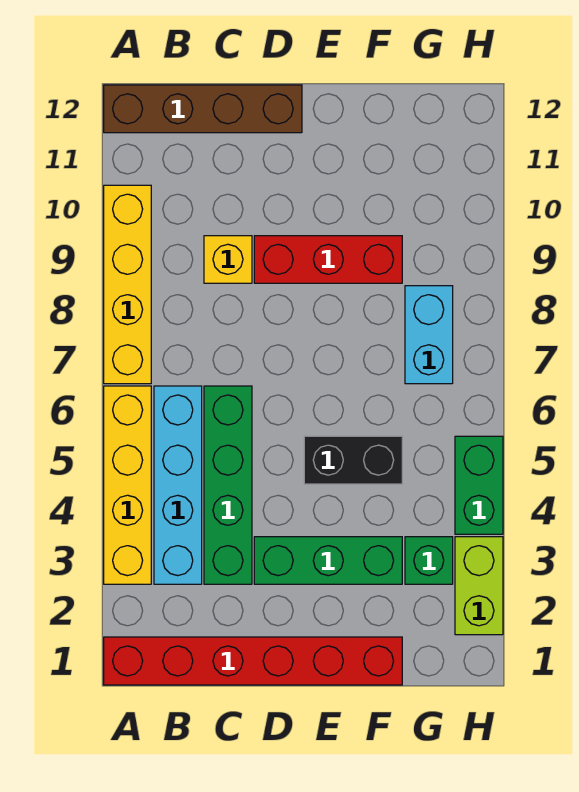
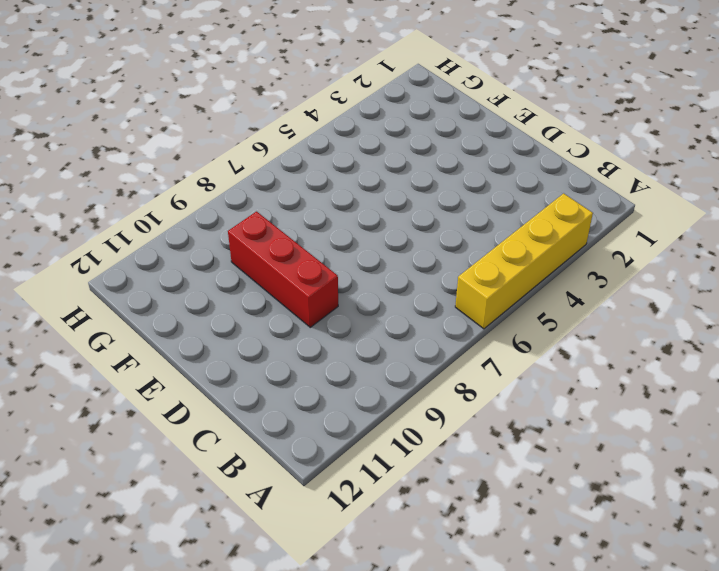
none -> red 1x6 brick [104,637,402,685]
none -> yellow 1x4 brick [104,185,151,384]
none -> brown 1x4 brick [104,85,302,133]

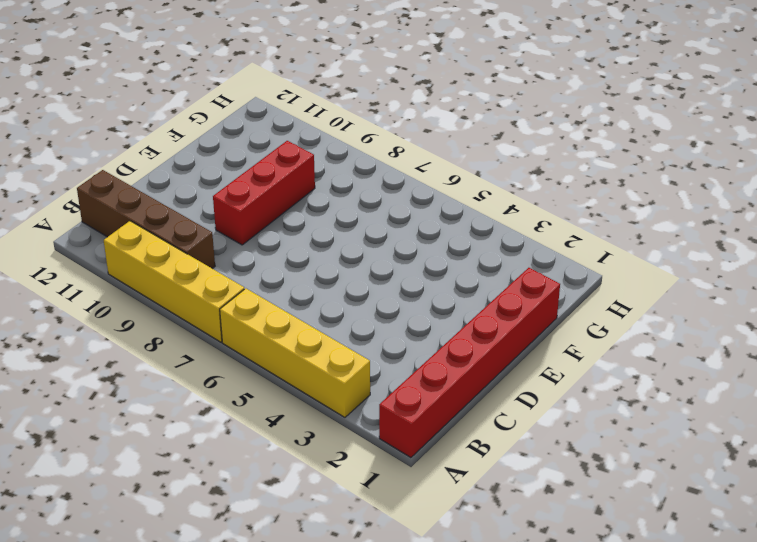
brown 1x4 brick [77,170,215,269] -> brown 1x4 brick turned to [104,85,302,133]
none -> cyan 1x4 brick [154,386,202,584]
none -> green 1x4 brick [204,386,252,584]
none -> yellow 1x1 brick [204,236,252,283]

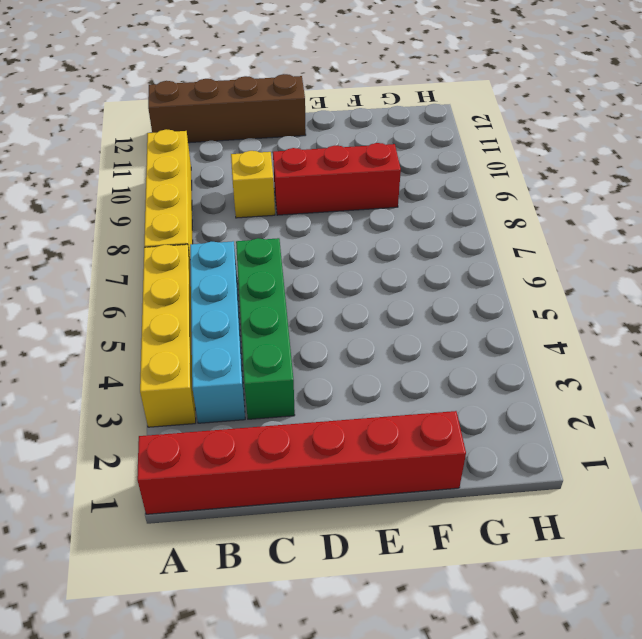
none -> green 1x3 brick [254,537,402,584]
none -> black 1x2 brick [304,436,402,484]
none -> green 1x1 brick [405,537,453,584]

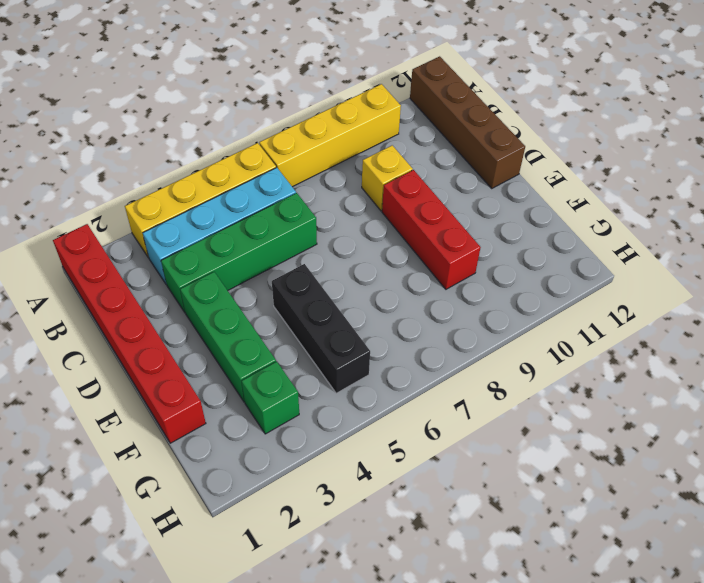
black 1x3 brick [272,264,370,393] -> black 1x2 brick [304,436,402,484]
none -> cyan 1x2 brick [405,286,453,384]
none -> lime 1x2 brick [455,537,503,635]
none -> green 1x2 brick [455,436,503,534]

